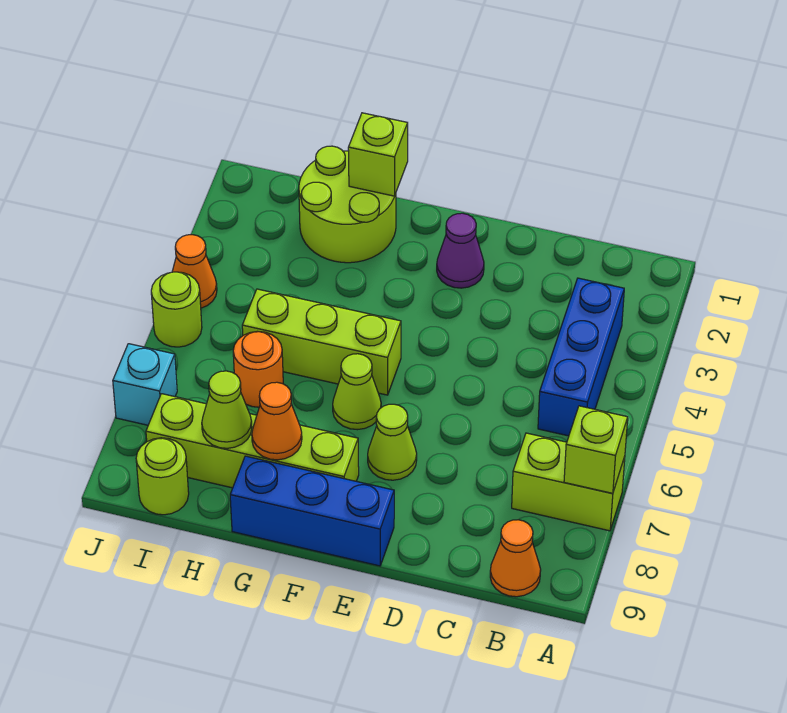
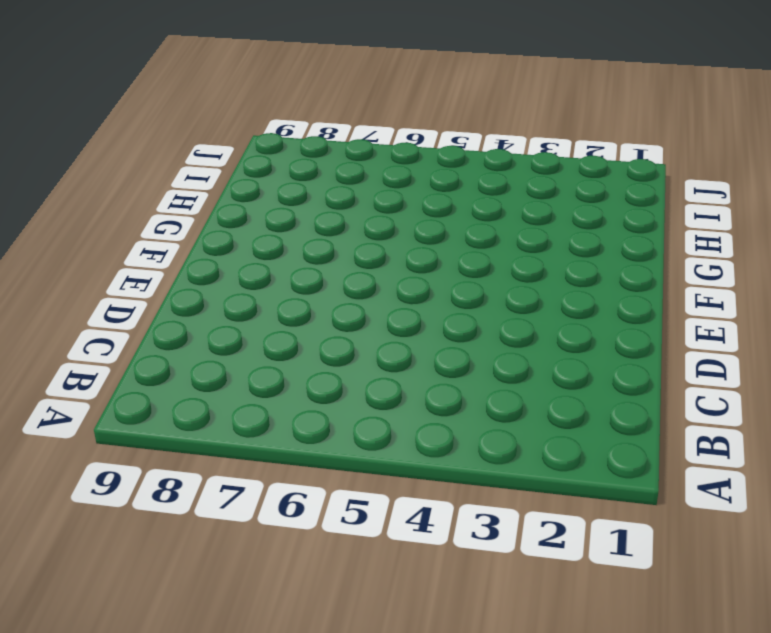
none -> lime 1x2 brick [512,433,625,531]
none -> blue 1x3 brick [538,278,624,436]
none -> orange 1x1 cone [490,520,541,597]

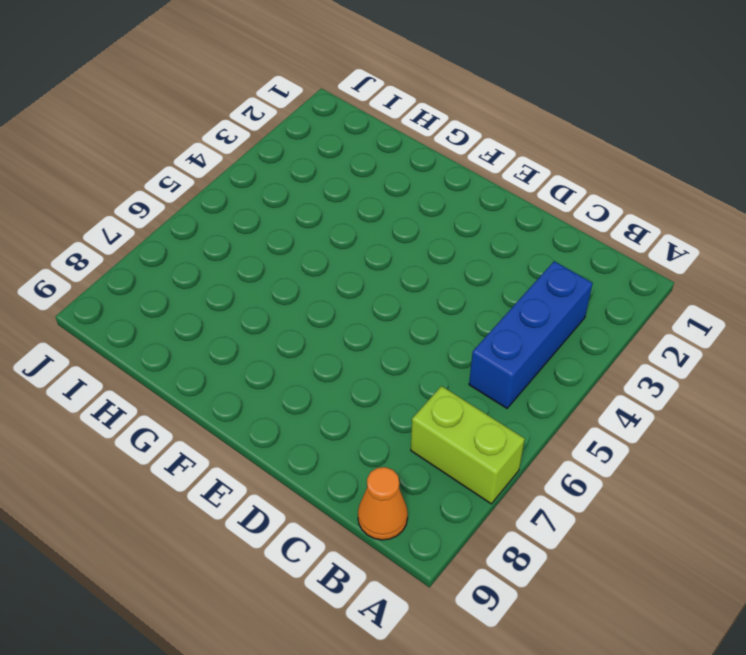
none -> purple 1x1 cone [437,213,484,288]
none -> lime 1x1 cone [368,404,417,480]
none -> blue 1x3 brick [230,456,394,566]

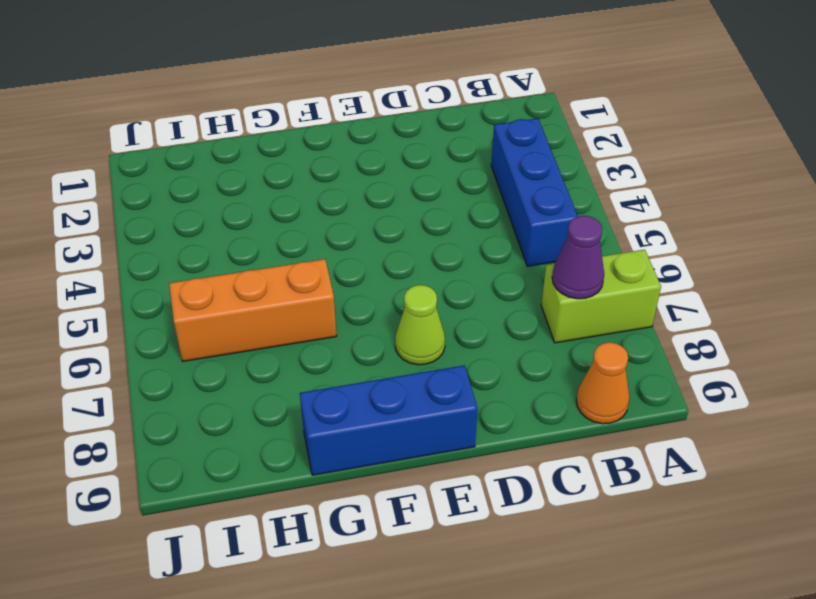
purple 1x1 cone [552,216,604,299] -> purple 1x1 cone moved to [437,213,484,288]
orange 1x3 brick [169,259,336,361] -> orange 1x1 round brick [233,332,283,407]
none -> lime 1x3 brick [242,289,401,395]
none -> lime 1x1 cone [333,354,381,430]
none -> lime 1x4 brick [146,394,359,488]

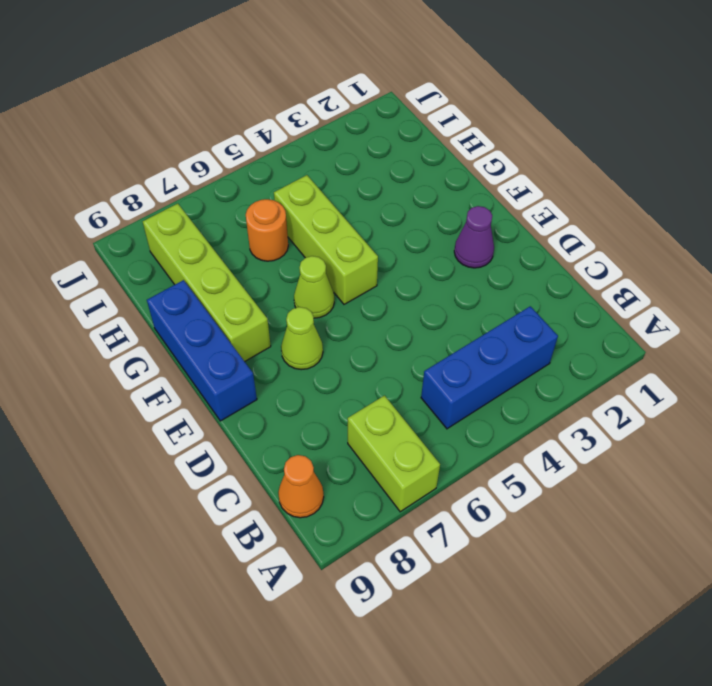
none -> lime 2x2 round brick [299,146,396,263]
none -> lime 1x1 round brick [136,438,189,515]
none -> orange 1x1 cone [172,235,217,308]

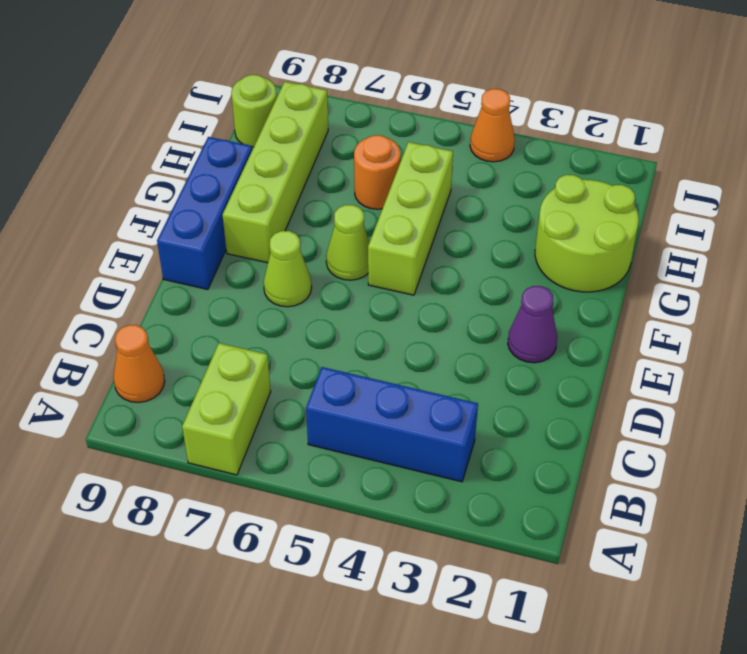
none -> lime 1x1 round brick [151,272,202,347]
none -> cyan 1x1 brick [113,344,177,425]
none -> lime 1x1 brick [564,406,628,493]

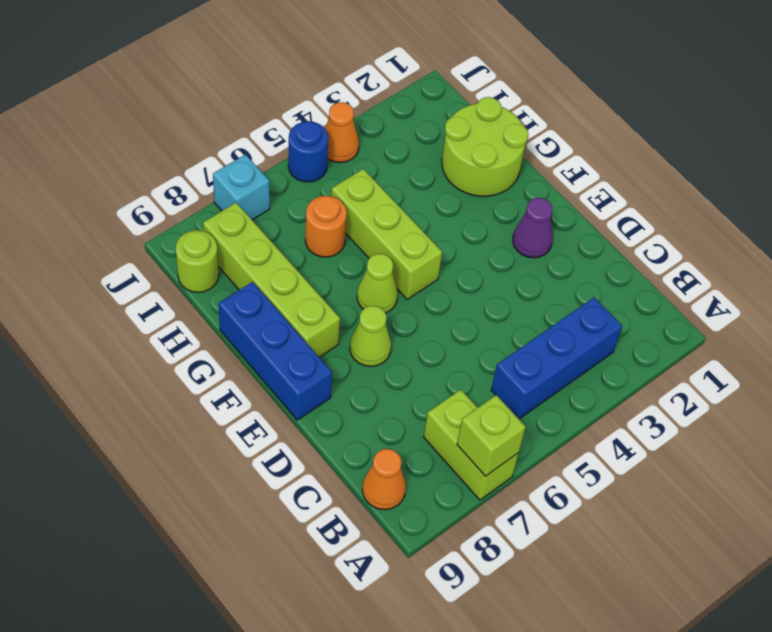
blue 1x1 round brick [288,121,328,182] -> lime 1x1 round brick [151,272,202,347]
none -> lime 1x1 brick [348,113,408,196]
none -> orange 1x1 cone [252,382,302,460]
none -> lime 1x1 cone [202,371,252,448]

